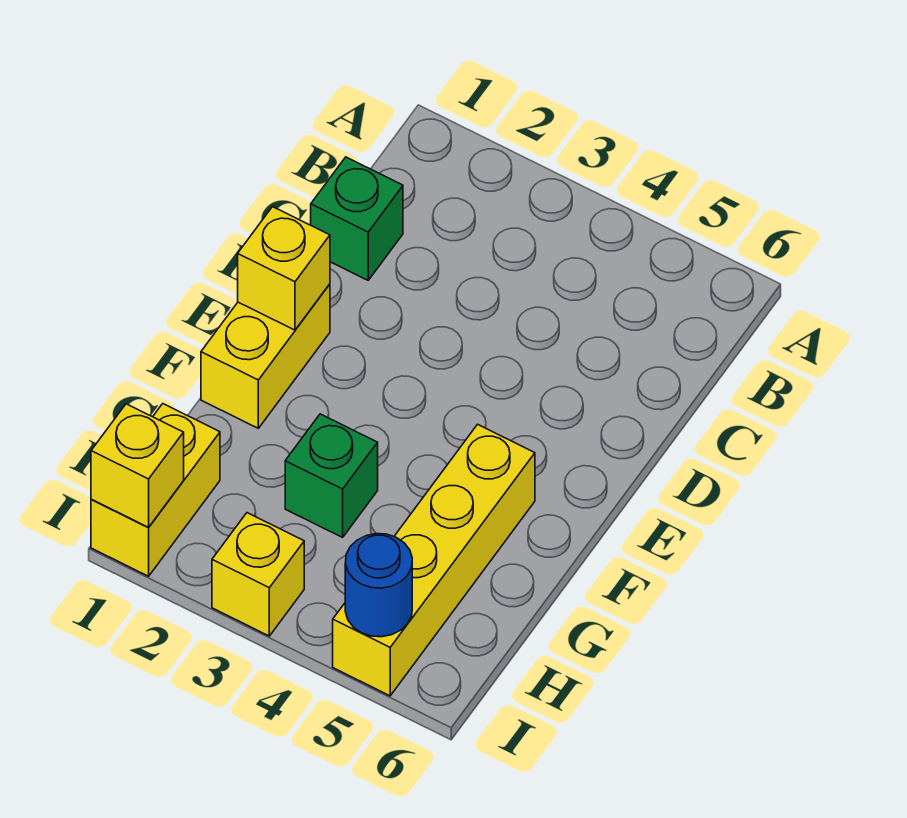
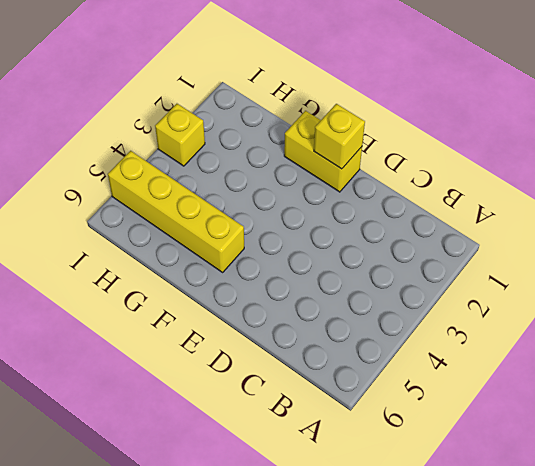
none -> green 1x1 brick [311,157,403,280]
none -> green 1x1 brick [285,414,378,537]

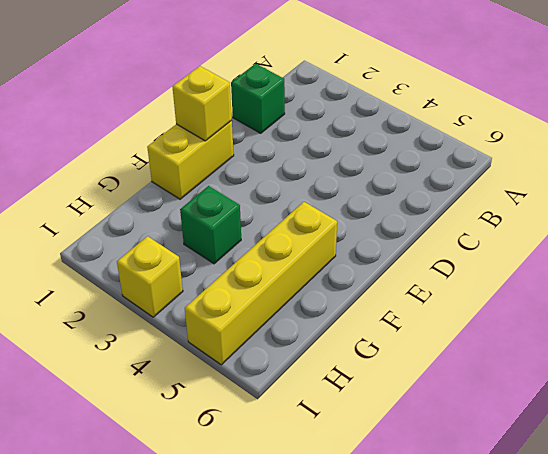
none -> yellow 1x2 brick [91,404,220,576]
none -> yellow 1x1 brick [91,404,184,527]

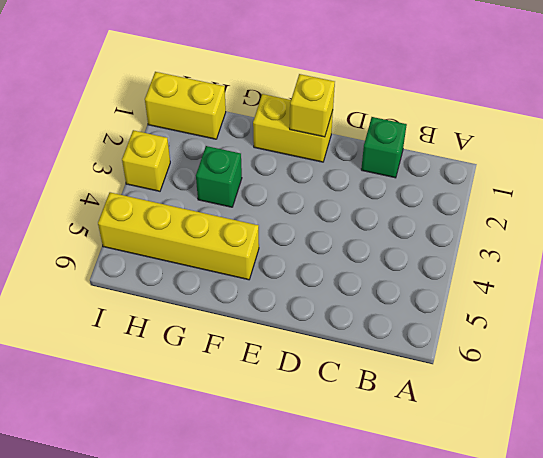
none -> yellow 1x1 brick [91,404,184,527]
none -> blue 1x1 round brick [345,534,412,637]

